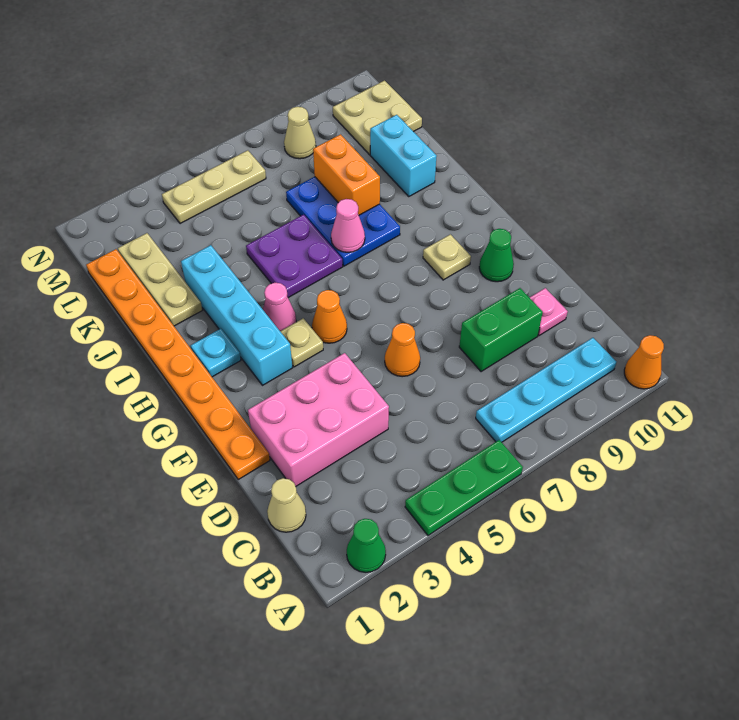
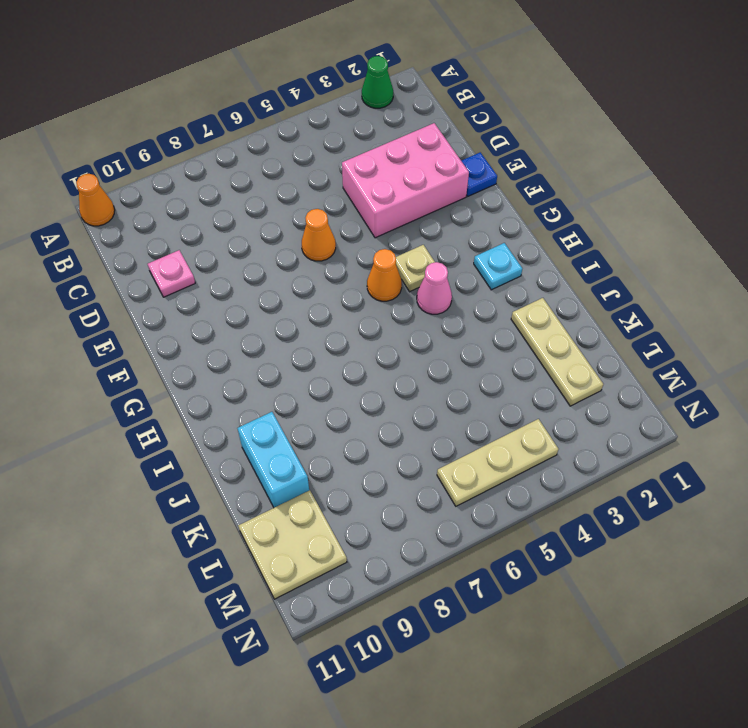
blue 1x1 plate [461,152,497,196] -> orange 1x8 plate [86,249,270,479]
none -> green 1x3 plate [405,440,523,535]
none -> cyan 1x4 plate [476,338,616,442]
none -> tan 1x1 cone [267,478,306,532]

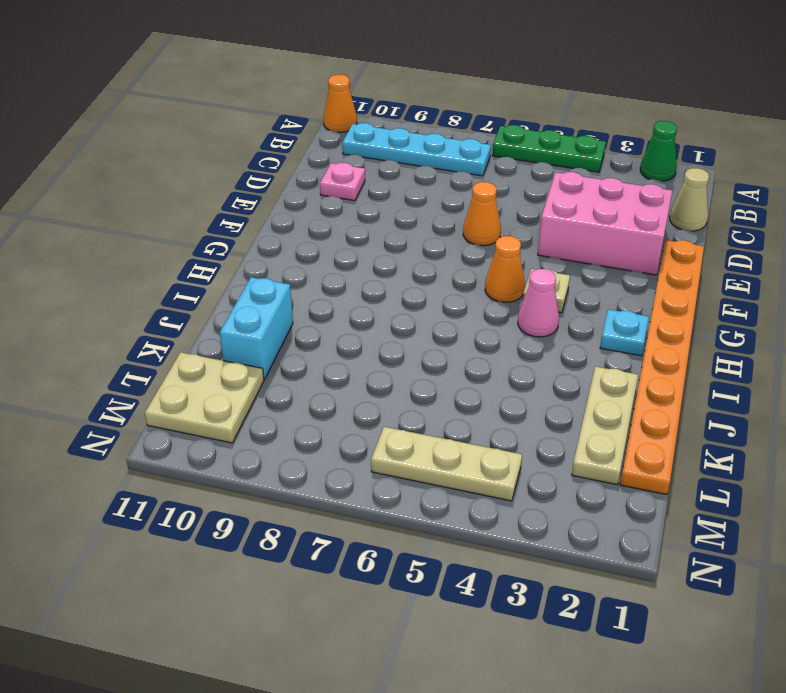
none -> green 1x2 brick [459,288,543,372]
none -> green 1x1 cone [479,229,514,282]
none -> cyan 1x4 brick [181,245,292,385]

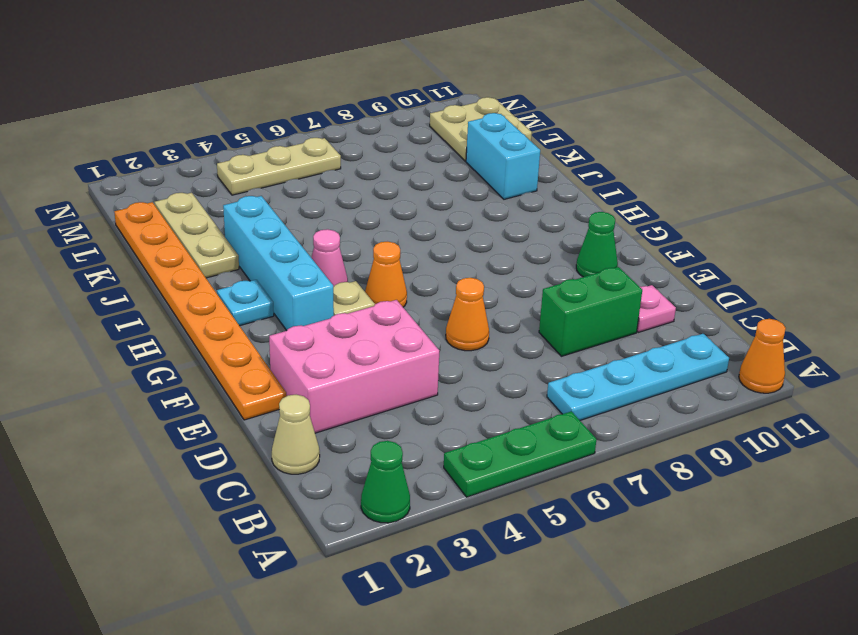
none -> tan 1x1 plate [423,234,471,280]
none -> purple 2x2 plate [246,215,343,298]
none -> blue 2x3 plate [286,177,400,266]

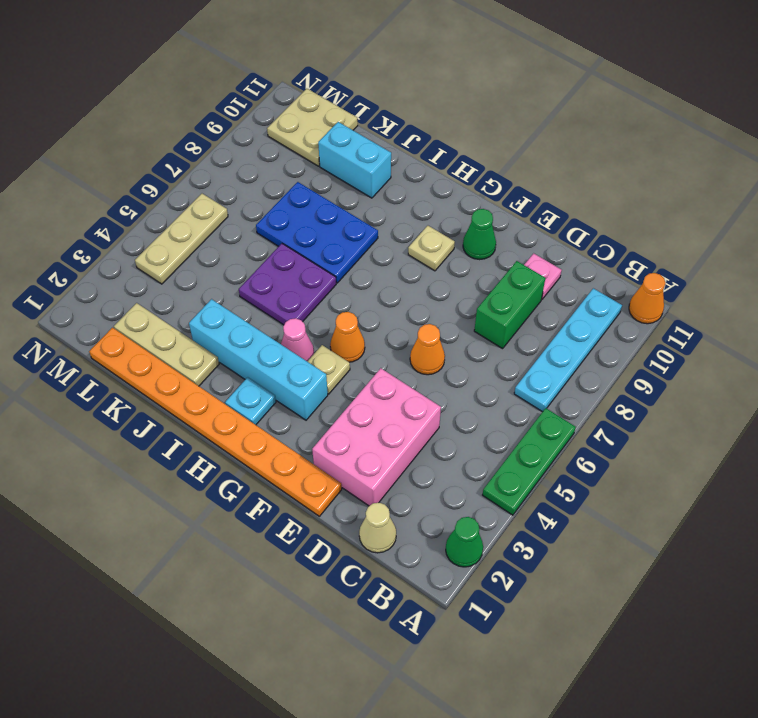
none -> tan 1x1 cone [284,107,316,159]
none -> pink 1x1 cone [331,199,365,252]
none -> orange 1x2 brick [313,134,380,215]

